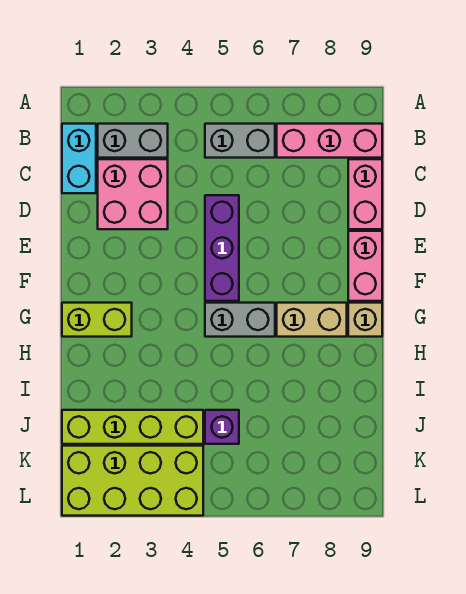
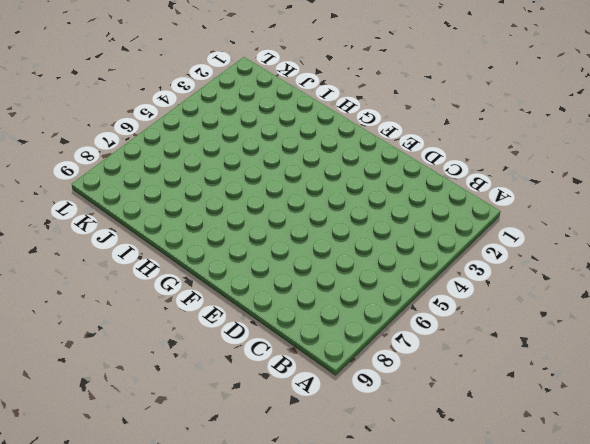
none -> cyan 1x2 brick [62,124,96,193]
none -> grey 1x2 brick [98,124,168,158]
none -> grey 1x2 brick [205,124,275,158]

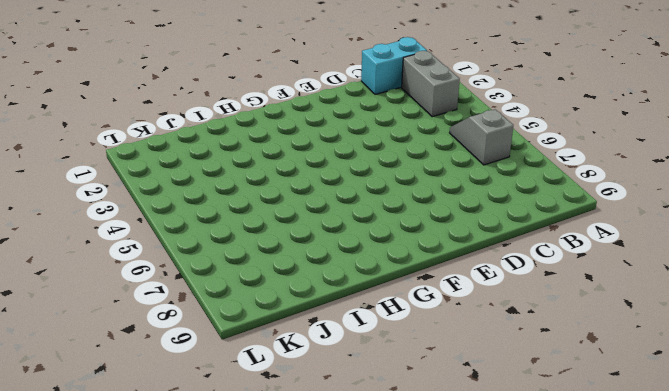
grey 1x2 slope [450,109,513,165] -> grey 1x2 brick [205,124,275,158]
none -> pink 1x3 brick [277,124,382,158]
none -> pink 2x2 brick [98,159,168,229]
none -> pink 1x2 brick [348,159,382,229]

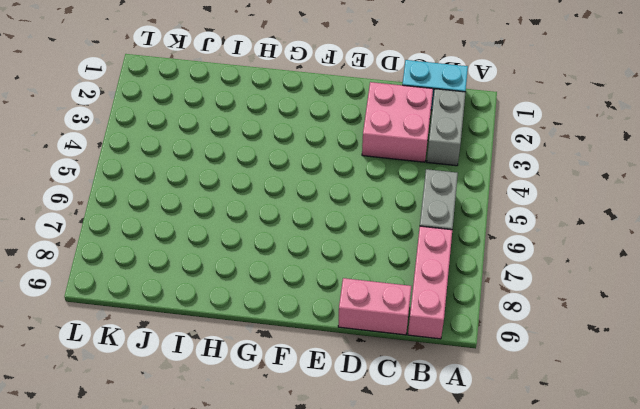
none -> purple 1x3 brick [205,195,239,301]
none -> pink 1x2 brick [348,231,382,301]
none -> lime 1x2 brick [62,303,132,337]

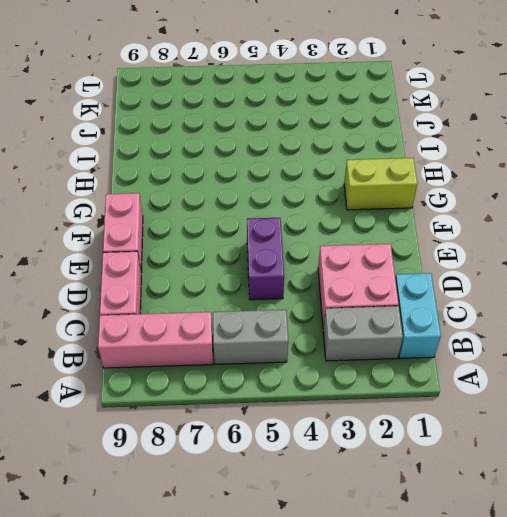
purple 1x2 brick [247,218,284,300] -> purple 1x3 brick [205,195,239,301]
none -> grey 1x2 brick [205,303,275,337]
none -> tan 1x2 brick [277,303,347,337]
none -> tan 1x1 brick [348,303,382,337]

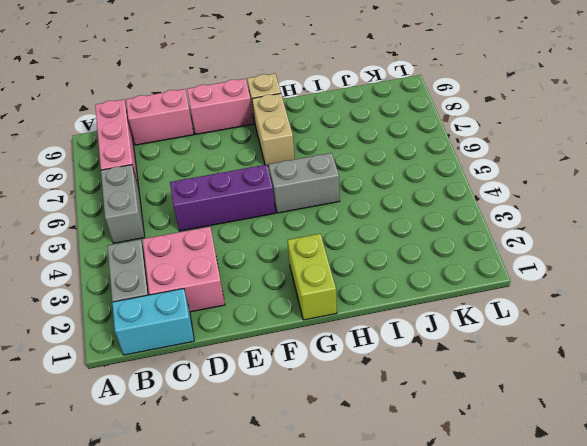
grey 1x2 brick [269,153,340,213] -> grey 1x2 brick turned to [205,303,275,337]
none -> lime 1x4 brick [62,410,203,444]
none -> purple 1x1 brick [205,410,239,444]
none -> lime 2x4 brick [62,446,203,516]

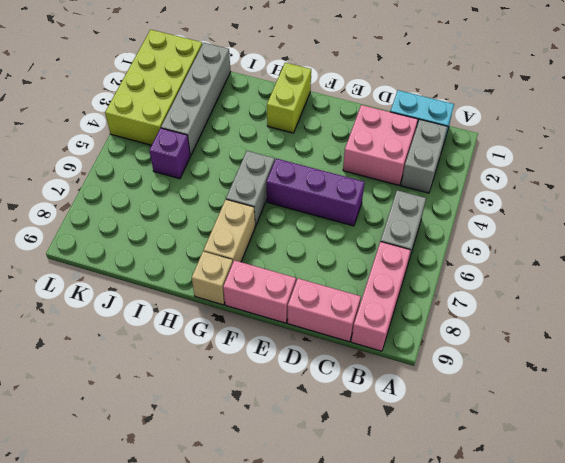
grey 1x4 brick [161,43,231,156] -> lime 1x4 brick [62,410,203,444]

